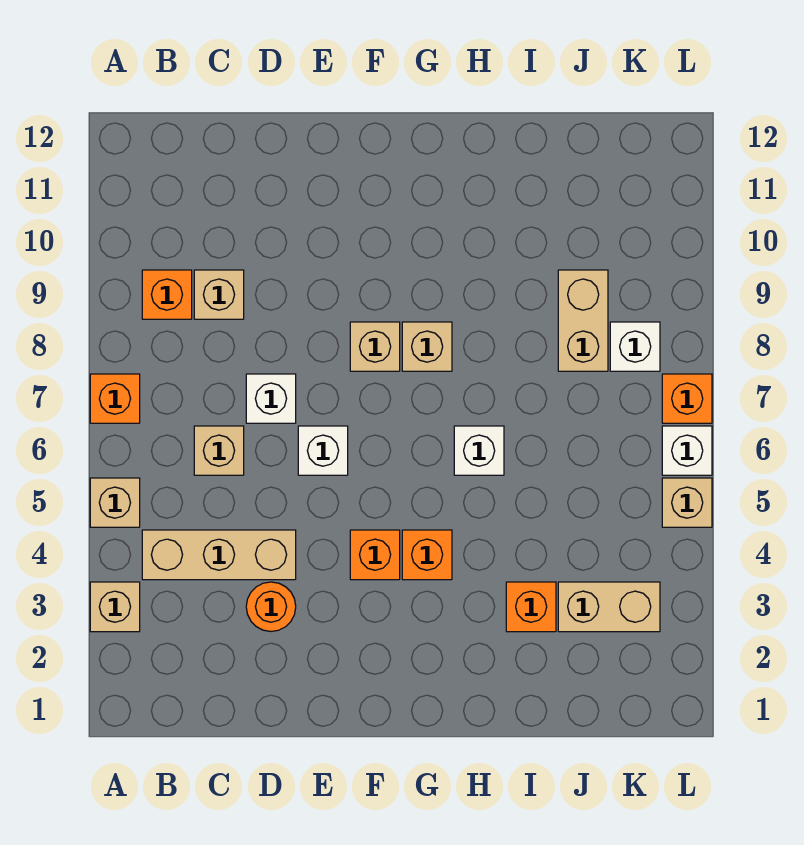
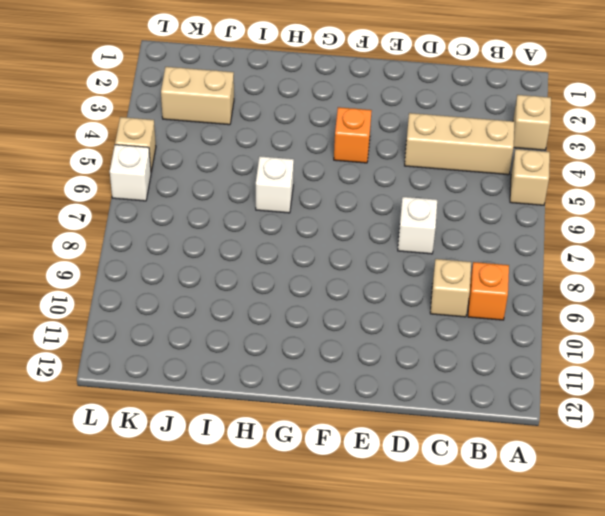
none -> orange 1x1 brick [90,374,140,423]
none -> tan 1x1 brick [194,426,244,475]
none -> orange 1x1 round brick [246,582,296,631]

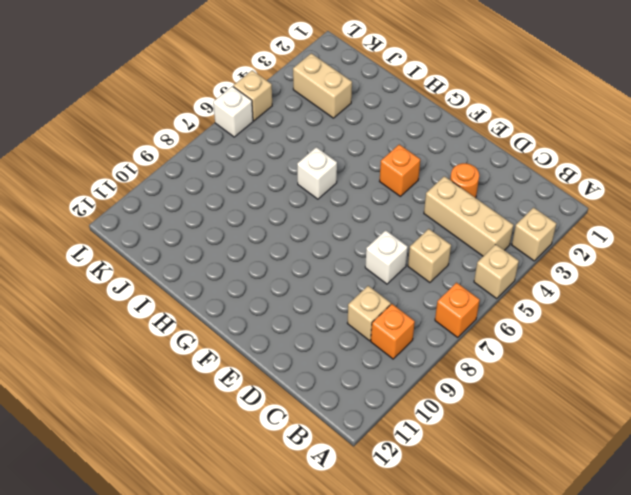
none -> white 1x1 brick [298,426,348,475]
none -> tan 1x1 brick [350,322,400,371]
none -> orange 1x1 brick [402,530,452,580]

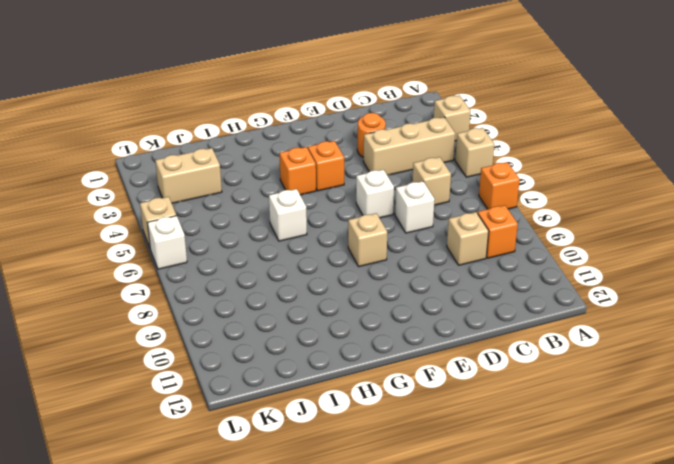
none -> tan 1x1 brick [402,322,452,371]
none -> orange 1x1 brick [506,582,556,632]
none -> tan 1x2 brick [558,270,608,371]

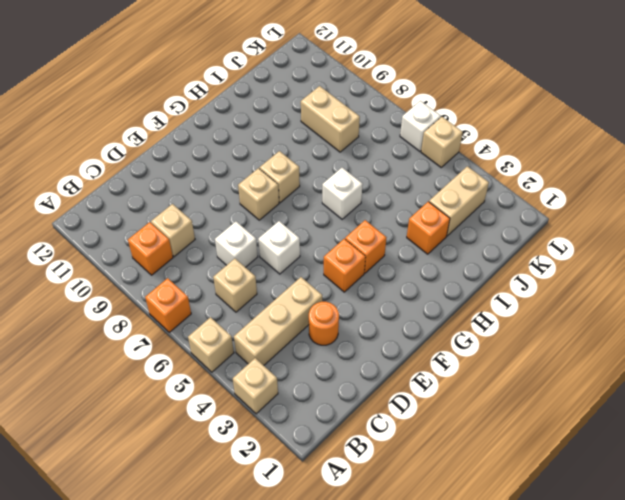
none -> white 1x1 brick [610,322,660,371]
none -> orange 1x1 brick [662,374,712,423]

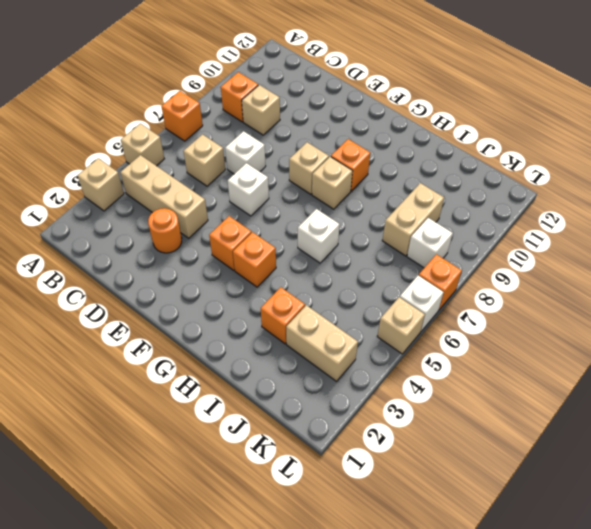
orange 1x1 brick [331,139,370,191] -> none

